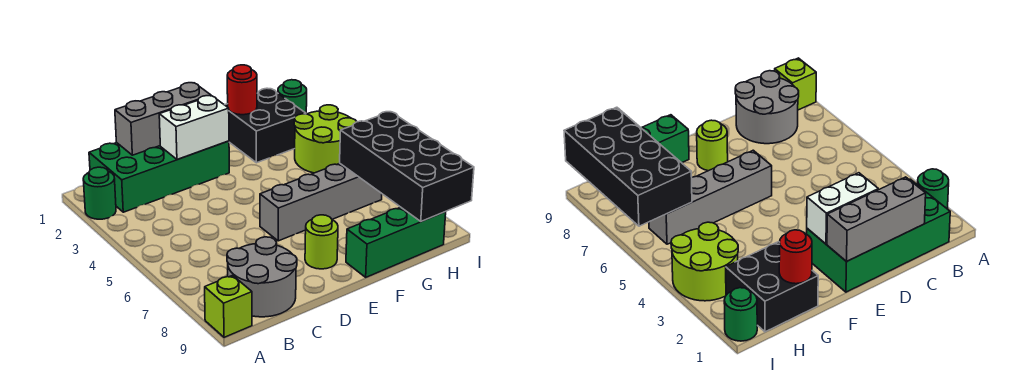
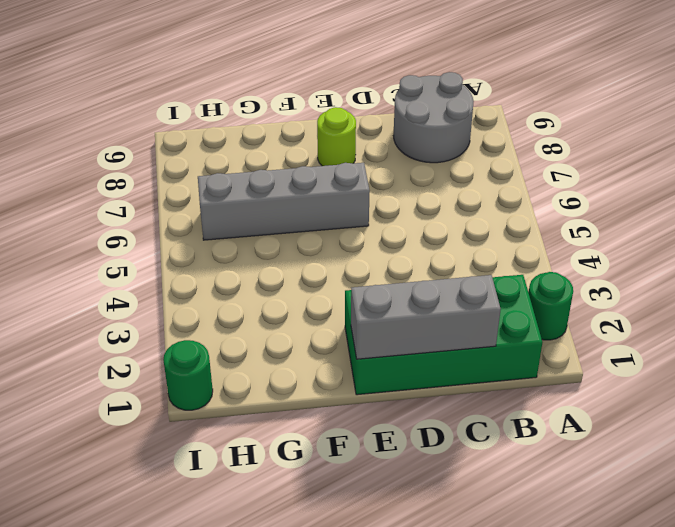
none -> lime 1x1 brick [205,275,252,337]
none -> green 1x3 brick [346,207,446,277]
none -> black 2x2 brick [225,88,306,163]

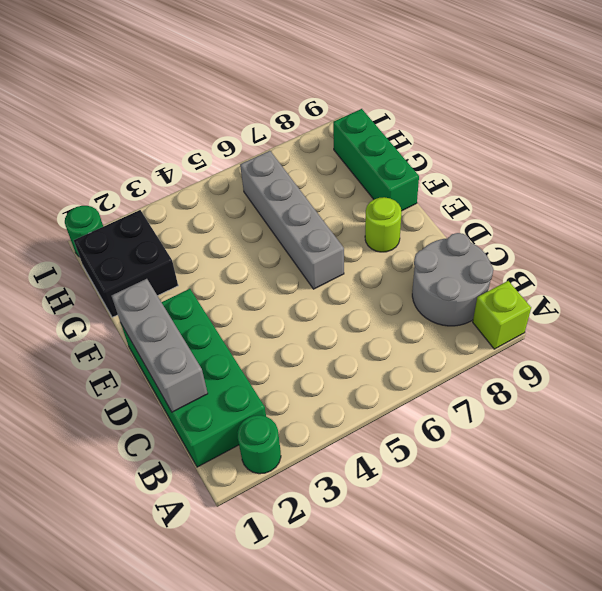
none -> lime 2x2 round brick [294,105,357,173]
none -> white 1x2 brick [159,96,229,160]
none -> red 1x1 round brick [227,65,257,115]

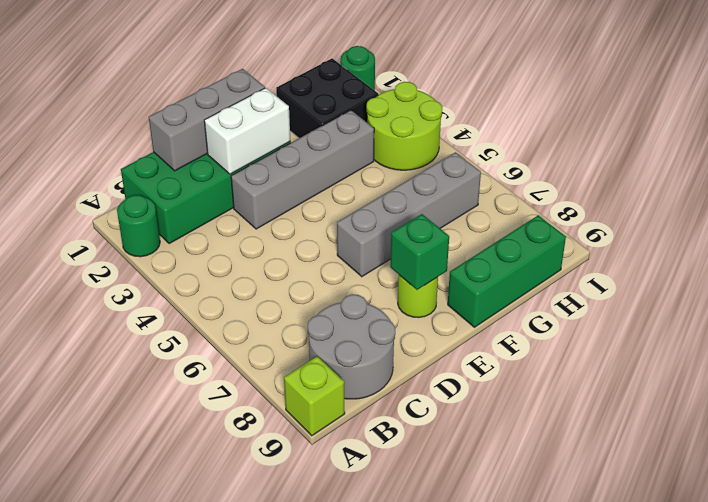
grey 1x4 brick [231,110,374,229] -> none
green 1x1 brick [390,214,449,290] -> none
none -> red 1x1 round brick [227,65,257,115]
none -> black 2x4 brick [340,112,474,221]

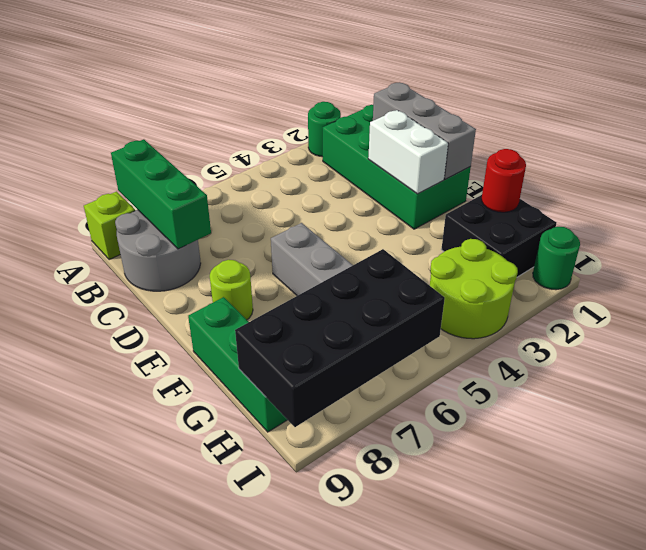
green 1x3 brick [111,139,211,249] -> none

